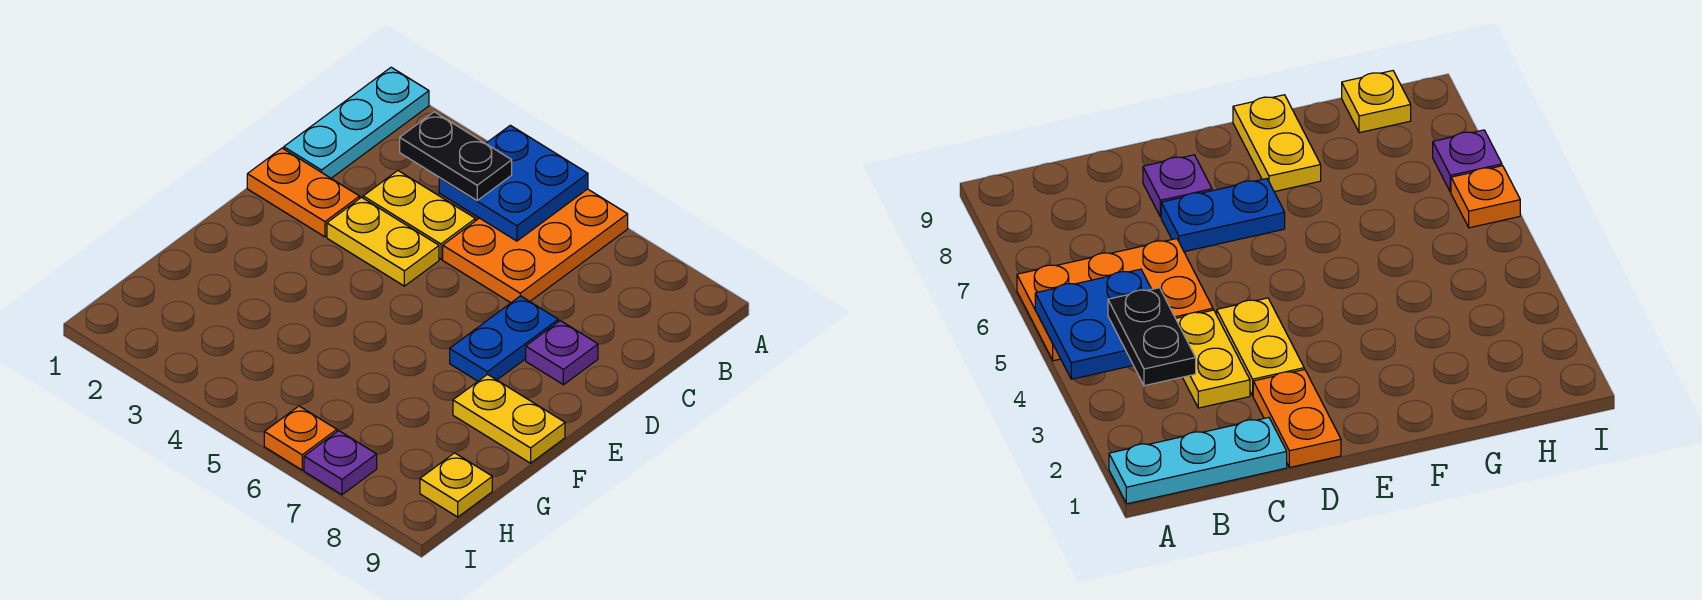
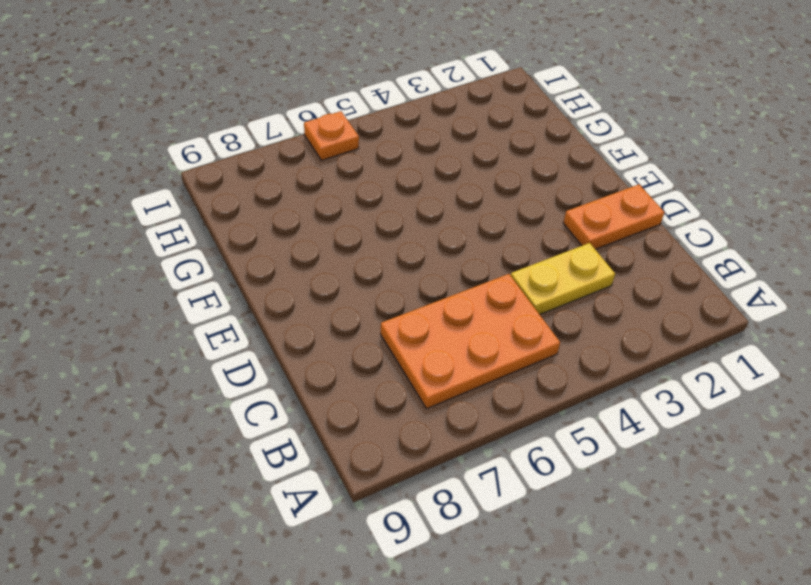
orange 2x3 plate [381,274,560,409] -> orange 2x3 plate turned to [443,189,628,303]
none -> cyan 1x3 plate [284,67,429,178]
none -> yellow 1x2 plate [327,197,439,286]
none -> blue 1x2 plate [450,296,558,381]

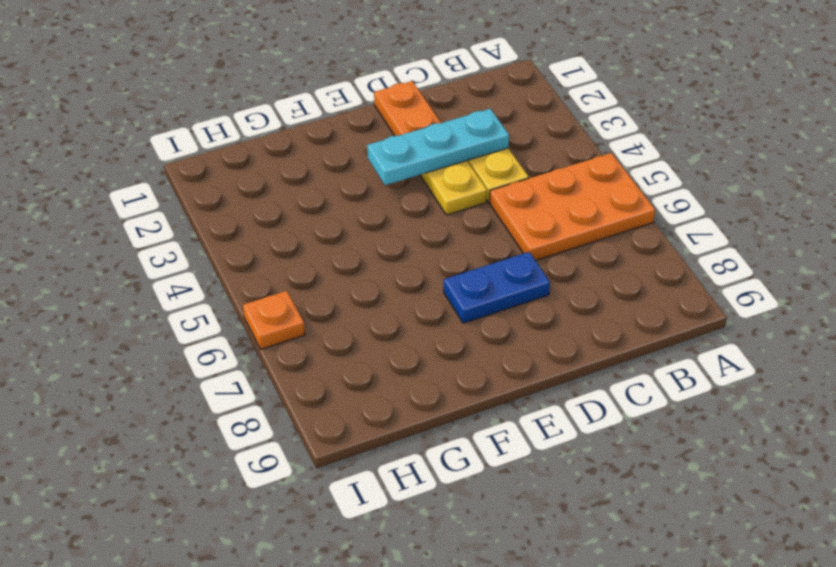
cyan 1x3 plate [367,109,509,185] -> cyan 1x3 plate moved to [284,67,429,178]
none -> purple 1x1 plate [526,321,598,385]
none -> yellow 1x2 plate [453,374,565,463]
none -> yellow 1x1 plate [420,453,492,517]

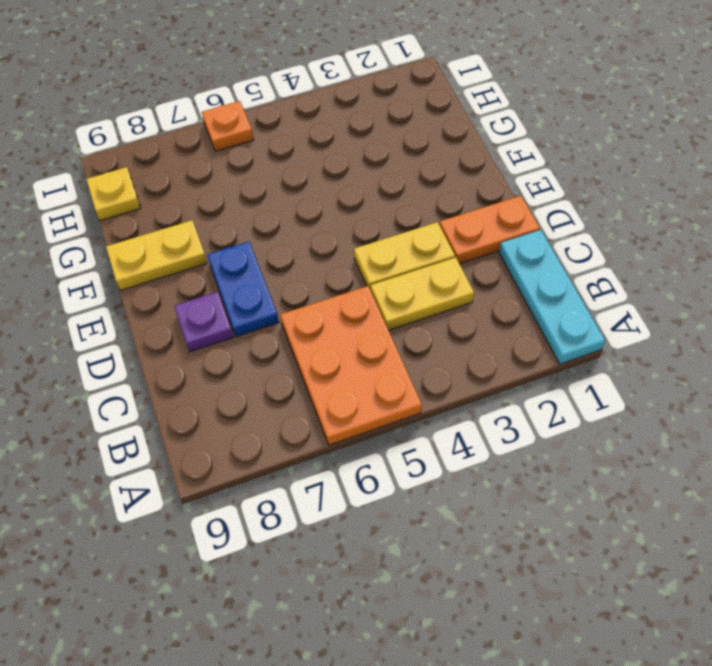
none -> purple 1x1 plate [304,431,377,495]
none -> blue 2x2 plate [439,125,588,241]
none -> black 1x2 plate [400,112,512,200]

